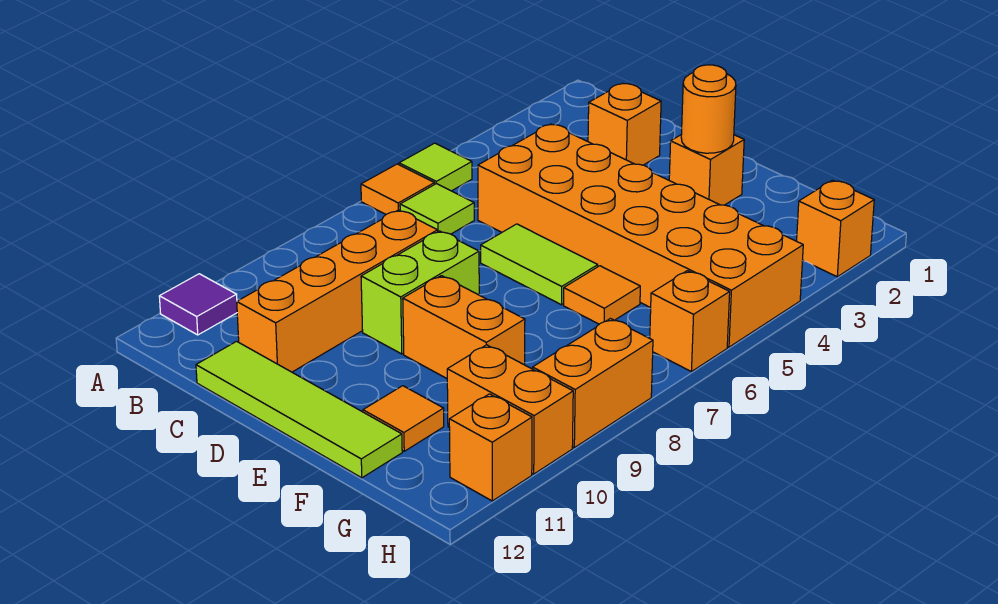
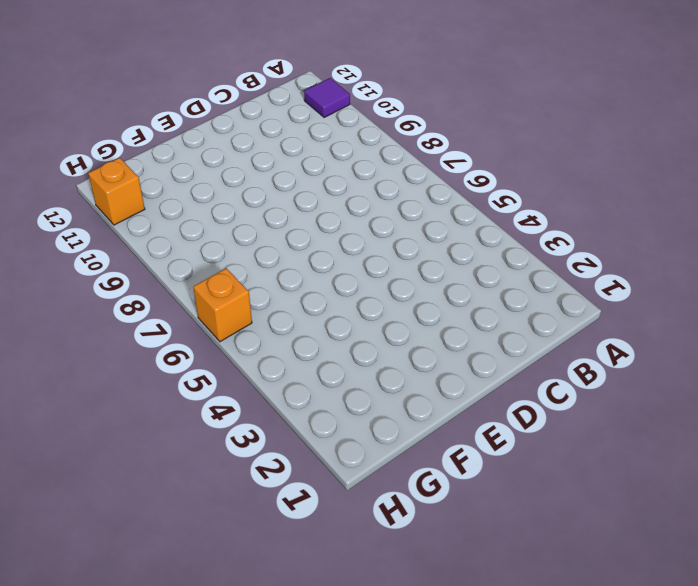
none -> lime 1x1 tile [399,143,472,191]
none -> orange 1x1 tile [361,164,435,214]
none -> lime 1x1 tile [400,184,474,234]

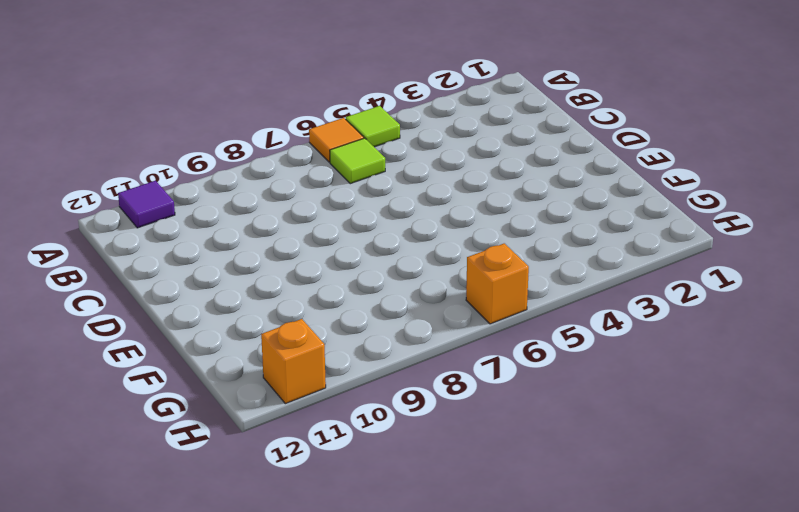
none -> orange 1x1 brick [588,83,661,165]
none -> orange 2x6 brick [478,124,803,347]
none -> orange 1x4 brick [237,210,438,372]

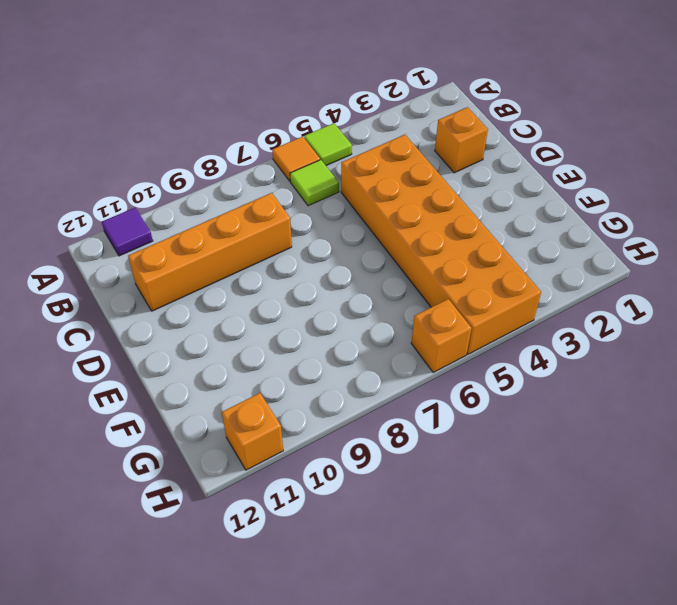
none -> lime 1x4 tile [196,341,402,478]
none -> lime 1x2 tile [481,224,598,305]
none -> lime 1x2 brick [361,231,479,354]

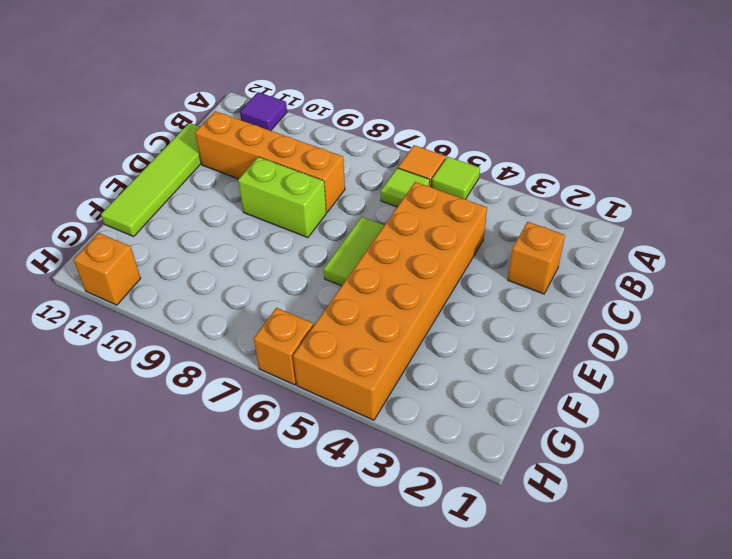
none -> orange 1x1 brick [669,135,744,205]
none -> orange 1x2 brick [403,276,525,378]
none -> orange 1x1 tile [564,266,640,324]

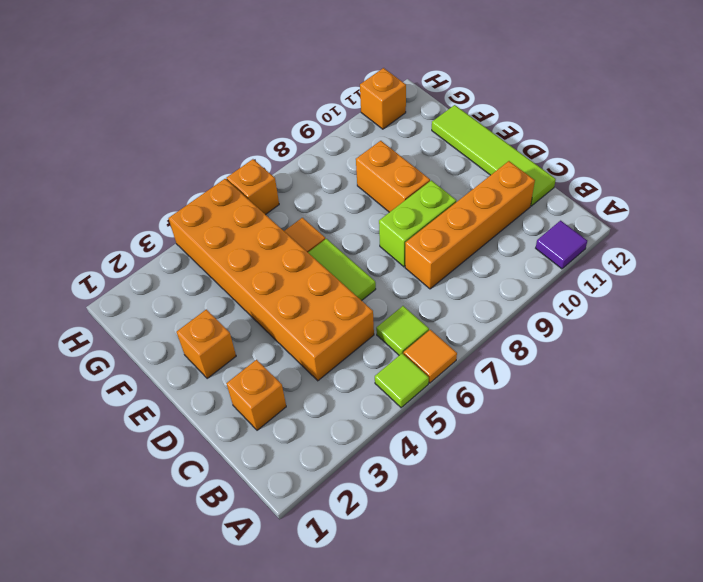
none -> orange 1x1 tile [363,386,444,451]
none -> orange 1x2 brick [447,345,573,474]
none -> orange 1x1 brick [797,180,874,277]

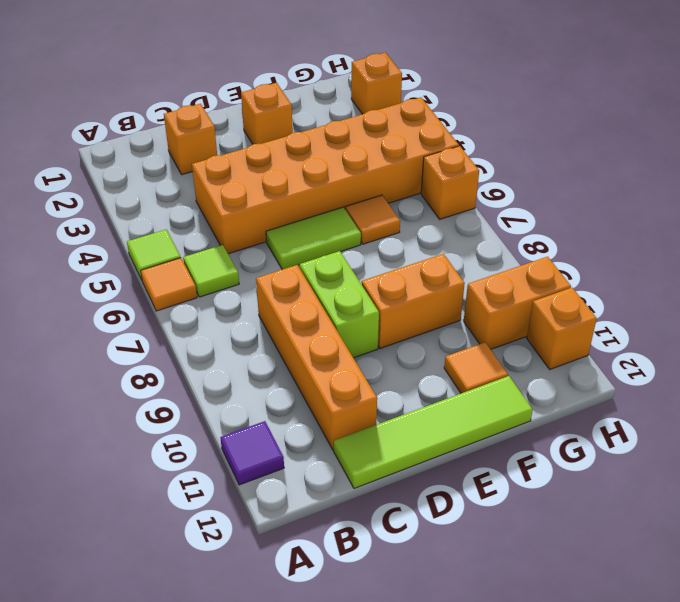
none -> orange 1x2 brick [533,319,653,448]
none -> orange 1x1 round brick [681,65,736,153]

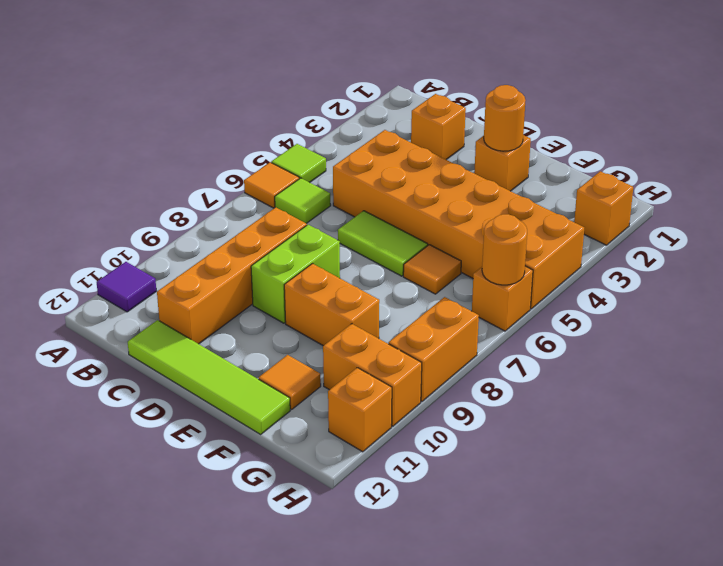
orange 1x1 round brick [482,214,527,285] -> none

